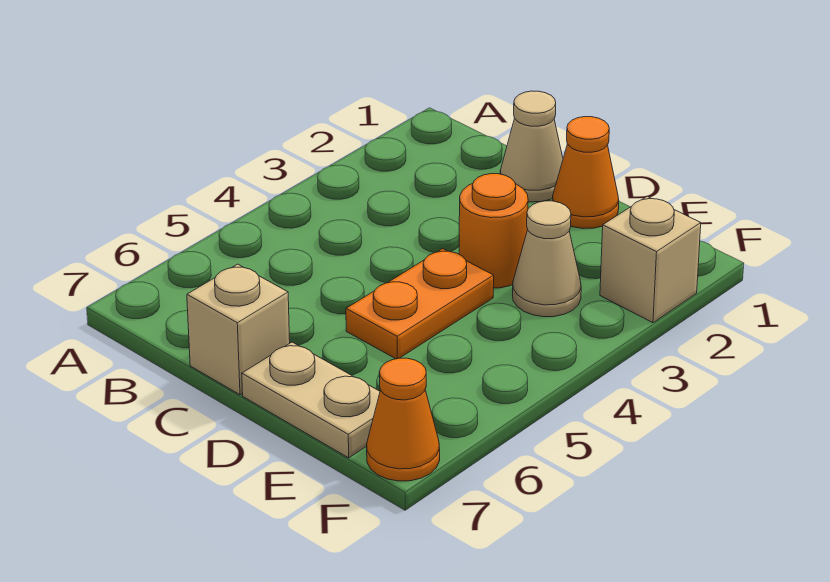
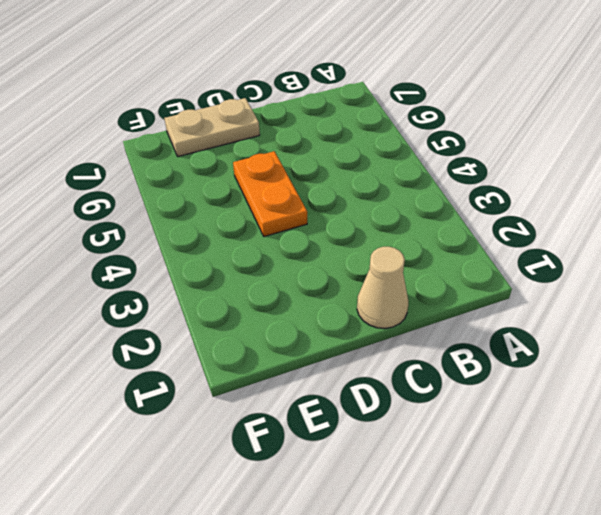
none -> tan 1x1 brick [187,264,290,395]
none -> orange 1x1 cone [553,117,619,228]

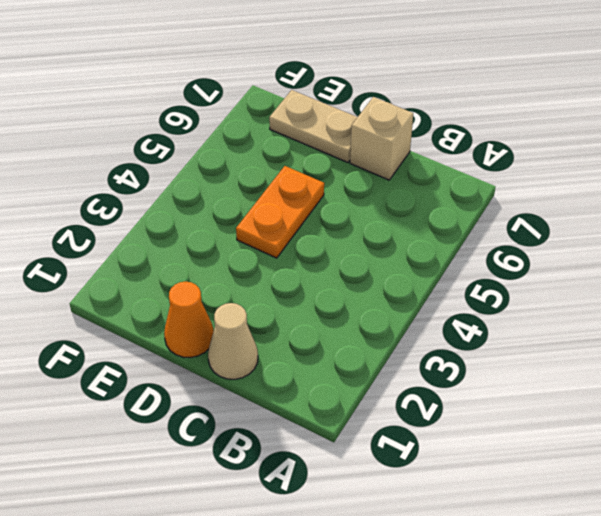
none -> orange 1x1 round brick [459,174,528,288]
none -> tan 1x1 cone [512,201,581,317]

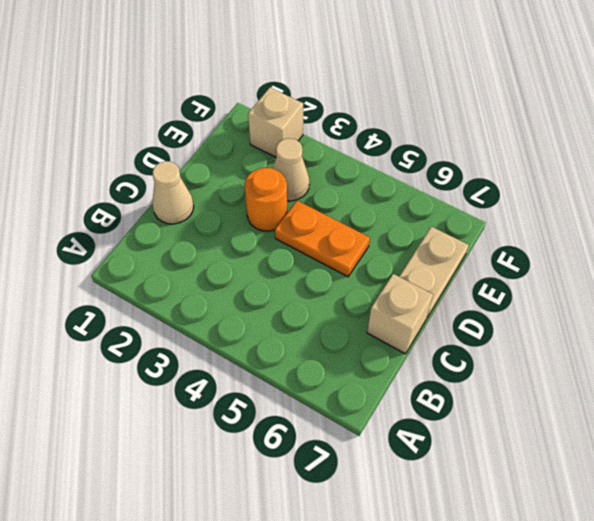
none -> orange 1x1 cone [553,117,619,228]
none -> orange 1x1 cone [367,358,440,481]

